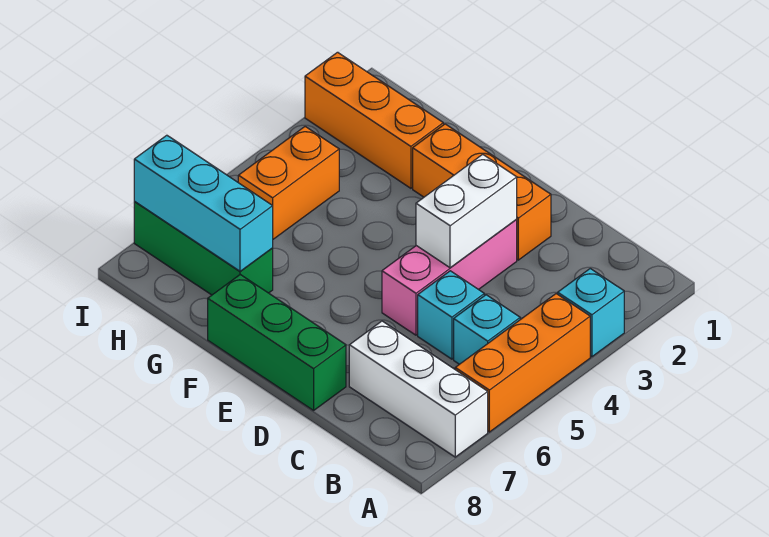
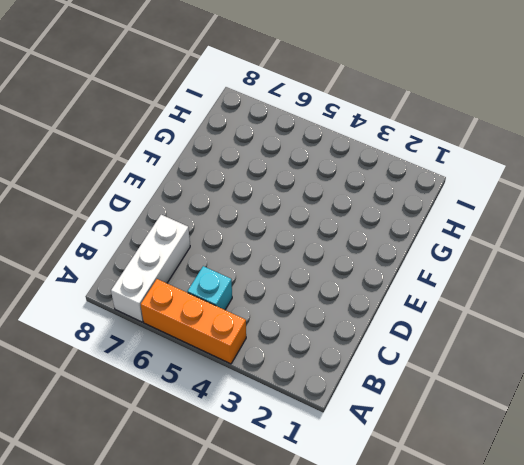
none -> cyan 1x1 brick [558,269,624,357]
none -> cyan 1x1 brick [418,271,484,359]
none -> orange 1x3 brick [413,124,551,260]

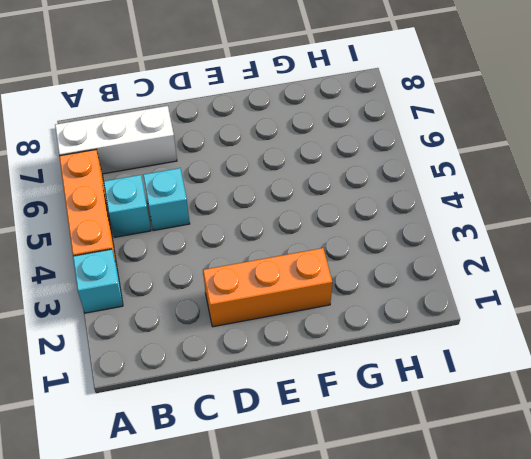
none -> pink 1x3 brick [382,219,517,335]
none -> green 1x3 brick [208,275,346,410]
none -> orange 1x3 brick [305,52,443,188]

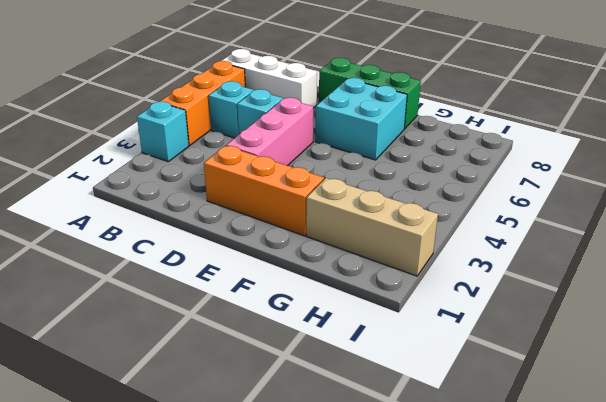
cyan 2x2 brick [315,78,407,160] -> none
tan 1x3 brick [306,178,438,276] -> orange 1x3 brick [305,52,443,188]
none -> green 1x3 brick [134,201,273,295]
none -> orange 1x2 brick [238,127,339,239]
none -> white 1x2 brick [416,154,517,268]

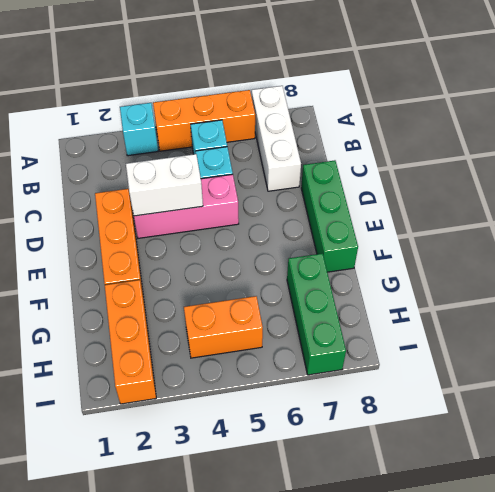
none -> cyan 1x3 brick [134,135,273,271]

